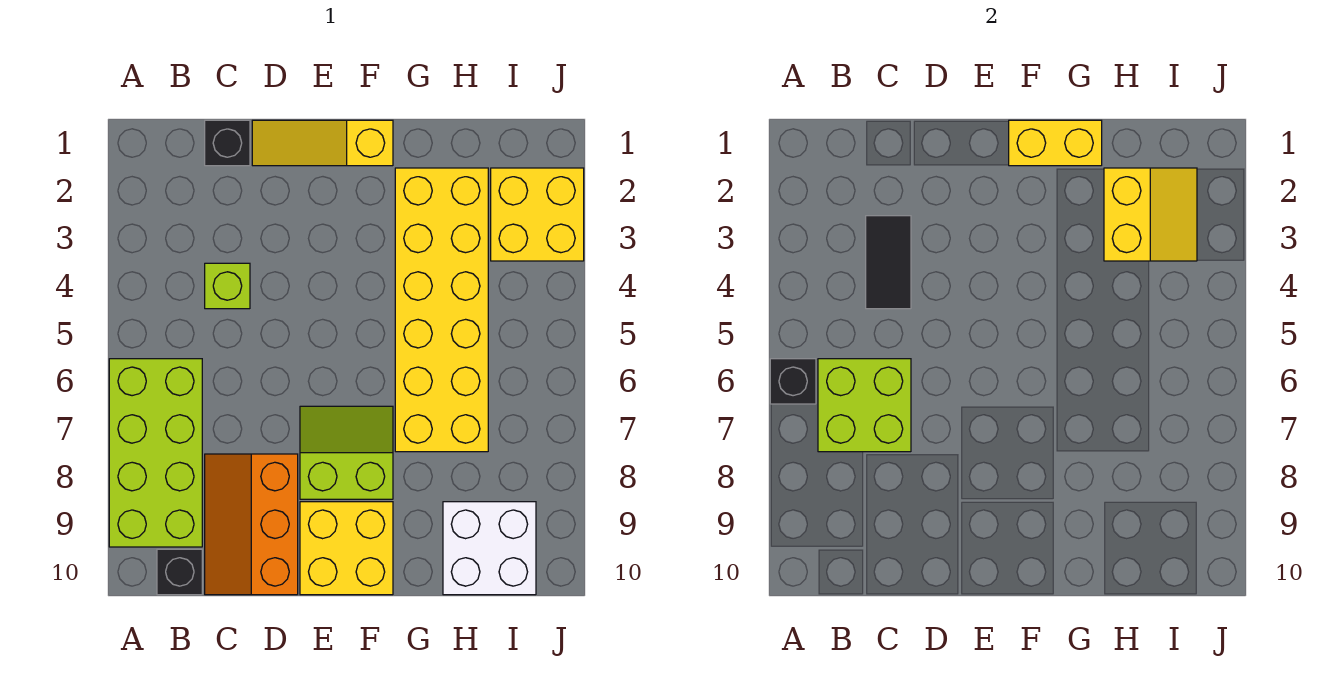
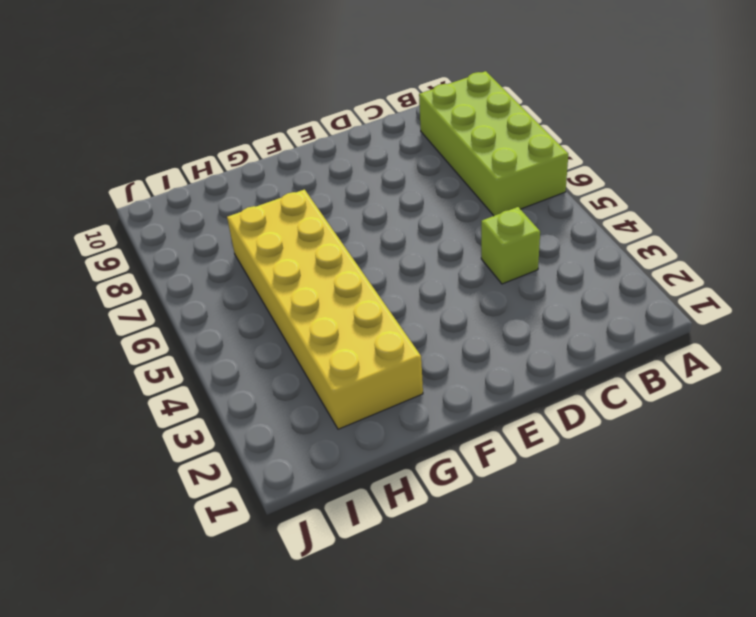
none -> black 1x1 brick [157,549,202,595]
none -> black 1x1 brick [205,120,250,166]
none -> orange 2x3 slope [205,454,298,595]

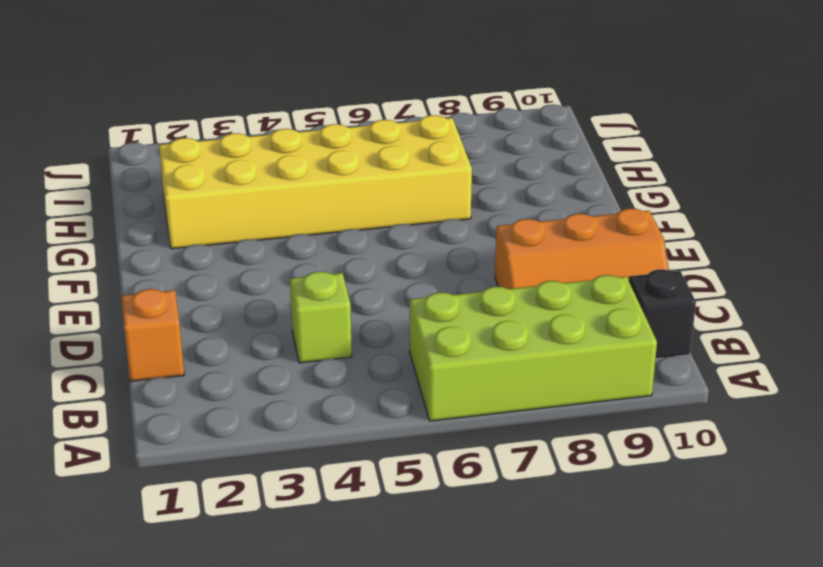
orange 1x1 brick [121,289,184,381] -> black 1x1 brick [205,120,250,166]
none -> yellow 1x3 slope [252,120,393,166]
none -> lime 2x2 slope [300,406,393,499]
none -> yellow 2x2 brick [300,502,393,595]

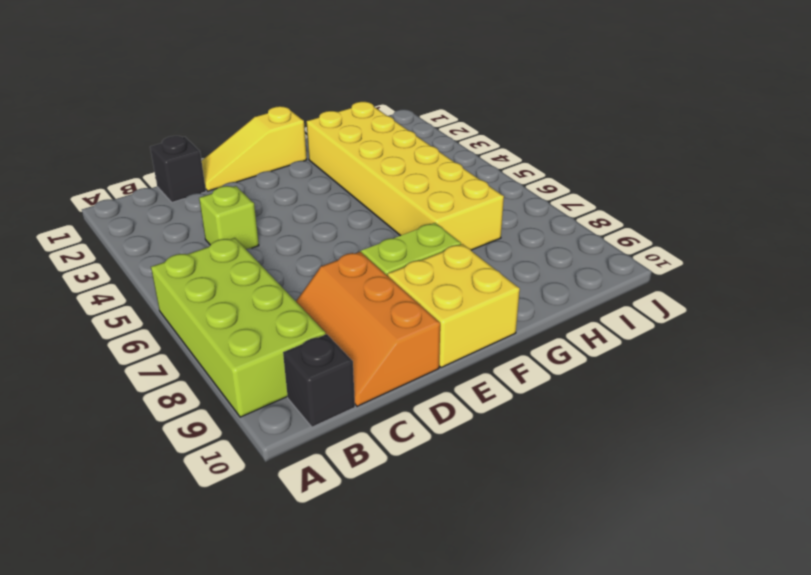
none -> white 2x2 brick [443,502,536,595]
none -> yellow 2x2 brick [491,168,584,261]
none -> black 1x1 brick [770,359,816,404]

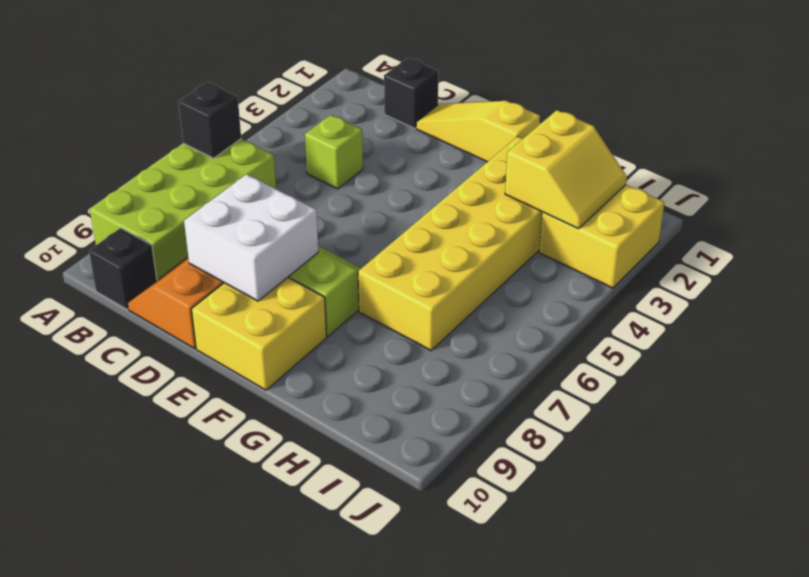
white 2x2 brick [184,174,318,301] -> white 2x2 brick moved to [443,502,536,595]
none -> lime 2x2 brick [818,359,911,452]
none -> black 1x2 tile [866,216,911,309]
none -> yellow 1x2 brick [1009,120,1102,166]

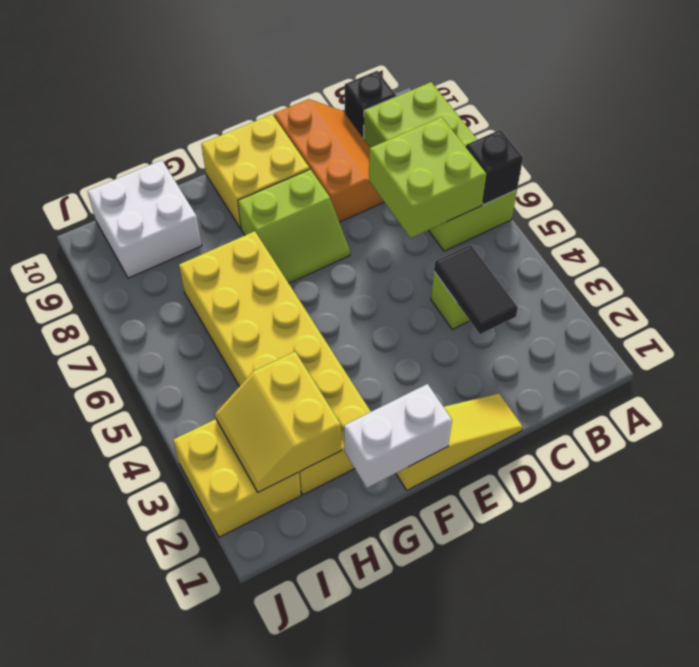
white 1x2 brick [344,384,452,488] -> yellow 1x2 brick [1009,120,1102,166]
none -> black 1x1 brick [205,120,250,166]

